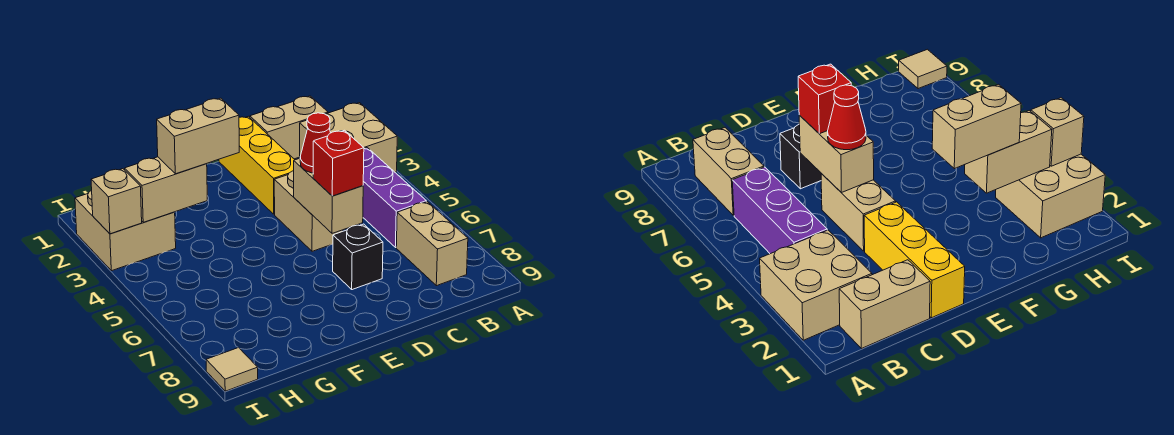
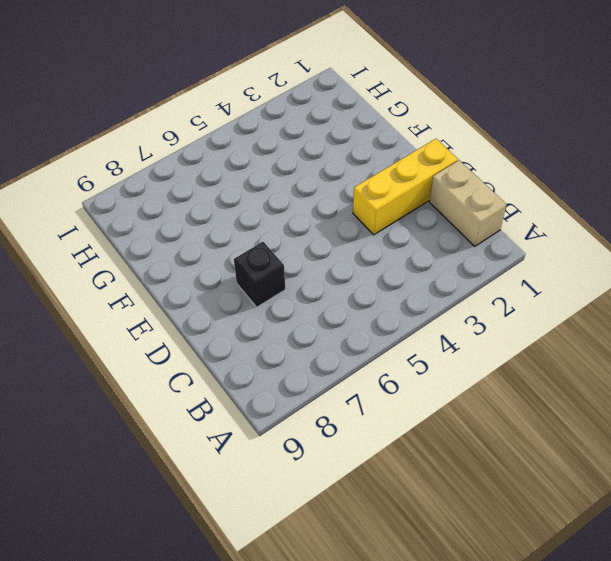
none -> tan 2x2 brick [300,103,397,172]
none -> purple 1x3 brick [363,148,426,248]
none -> tan 1x2 brick [396,202,468,286]

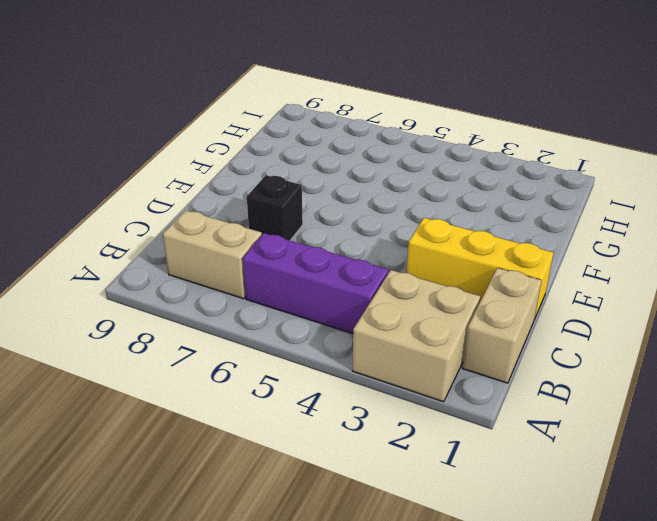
none -> tan 1x2 brick [274,171,343,251]
none -> tan 2x2 brick [75,190,176,271]
none -> tan 1x1 tile [206,348,258,391]

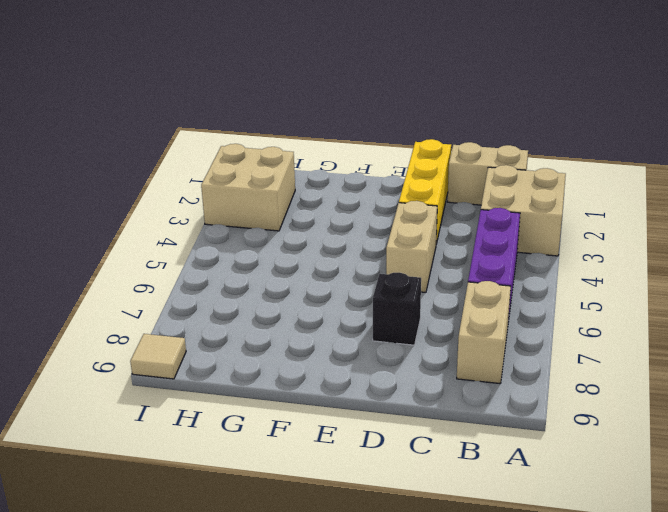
none -> tan 1x2 brick [294,158,363,233]
none -> tan 1x2 brick [125,157,207,222]
none -> tan 1x1 brick [91,169,142,234]

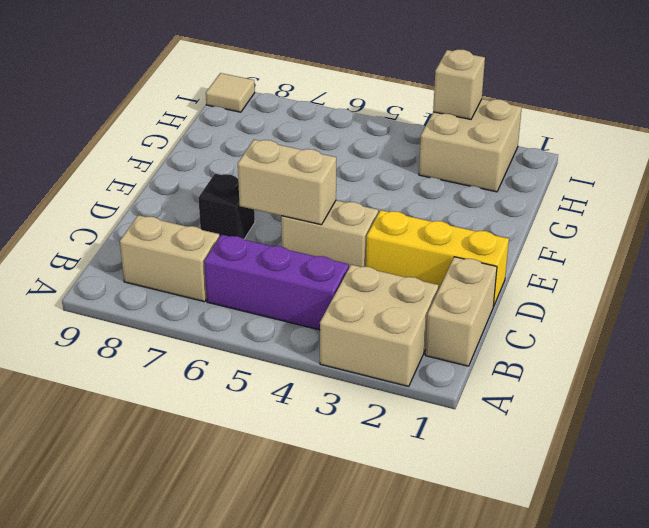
none -> tan 1x2 brick [125,157,207,222]
none -> red 1x1 cone [300,113,330,173]
none -> red 1x1 brick [313,130,364,196]

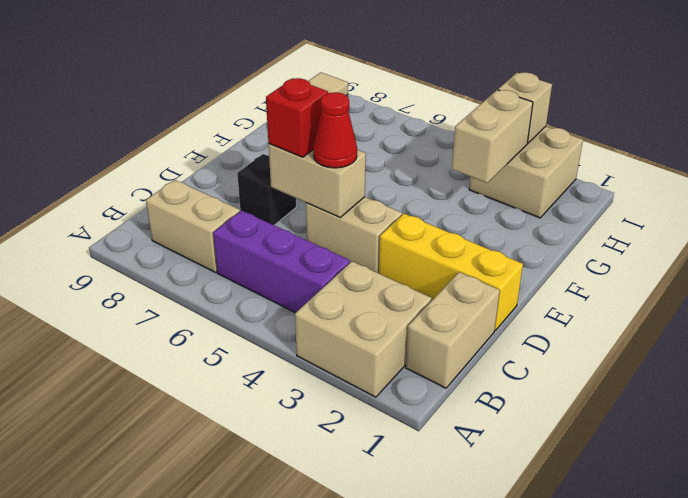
none -> tan 1x2 brick [157,98,239,174]

